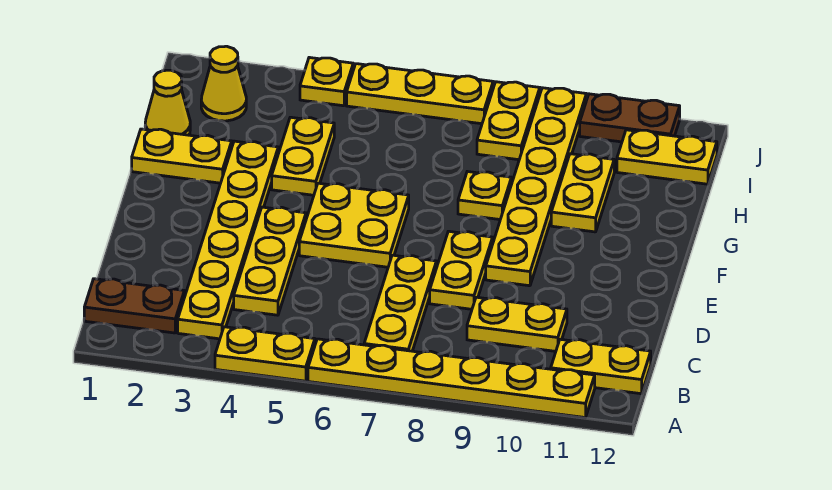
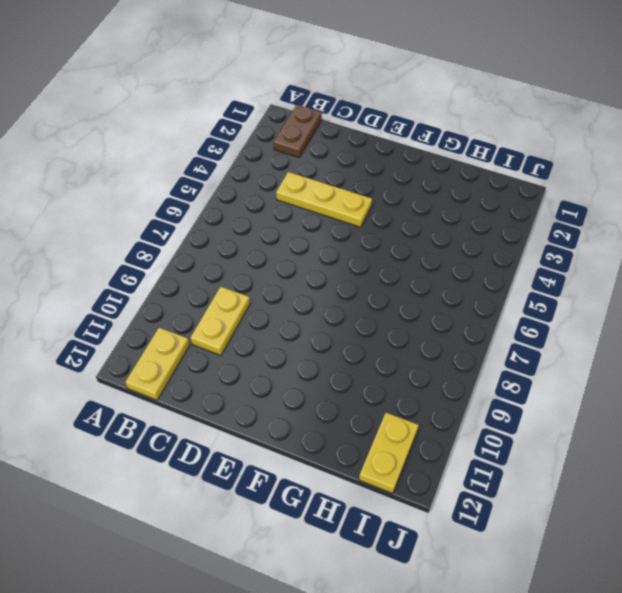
none -> yellow 1x2 plate [215,327,315,381]
none -> yellow 1x6 plate [308,339,595,417]
none -> yellow 1x6 plate [178,141,278,339]

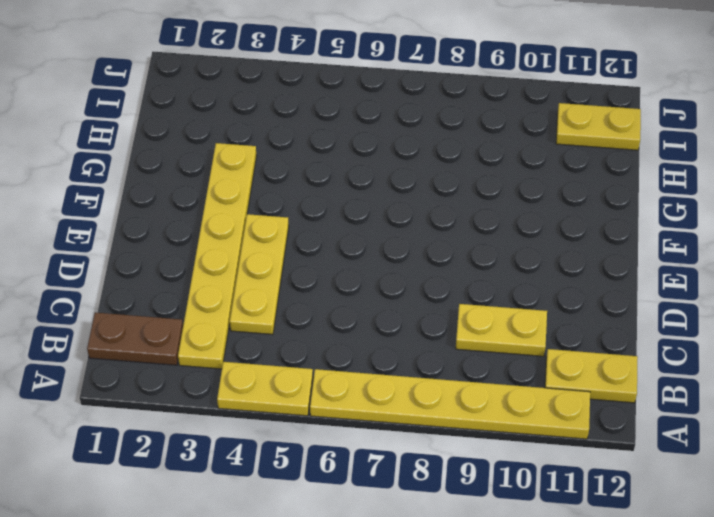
none -> yellow 1x3 plate [364,255,437,351]
none -> yellow 1x2 plate [430,231,493,309]
none -> yellow 2x2 plate [299,183,409,267]

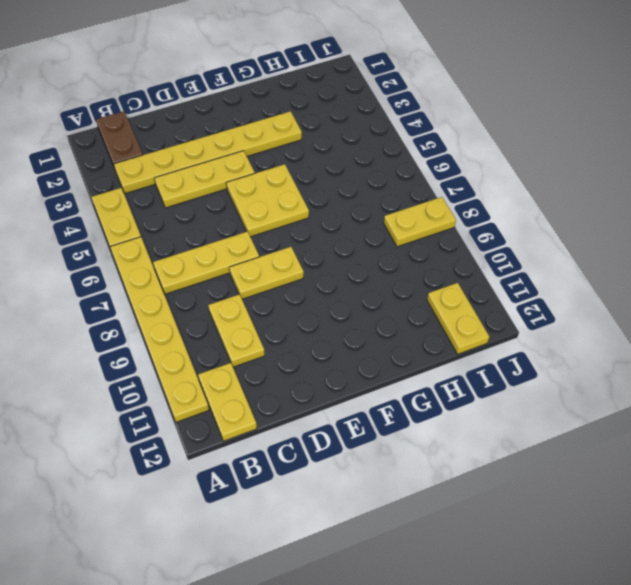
none -> yellow 1x6 plate [486,88,586,286]
none -> yellow 1x2 plate [132,129,232,183]
none -> yellow 1x2 plate [272,117,334,195]

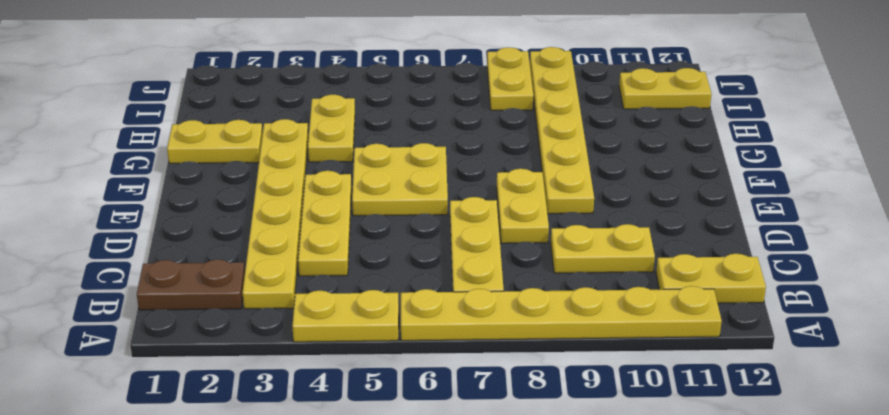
none -> yellow 1x1 plate [458,172,511,219]
none -> yellow 1x2 plate [551,154,614,232]
none -> yellow 1x1 cone [145,70,190,135]

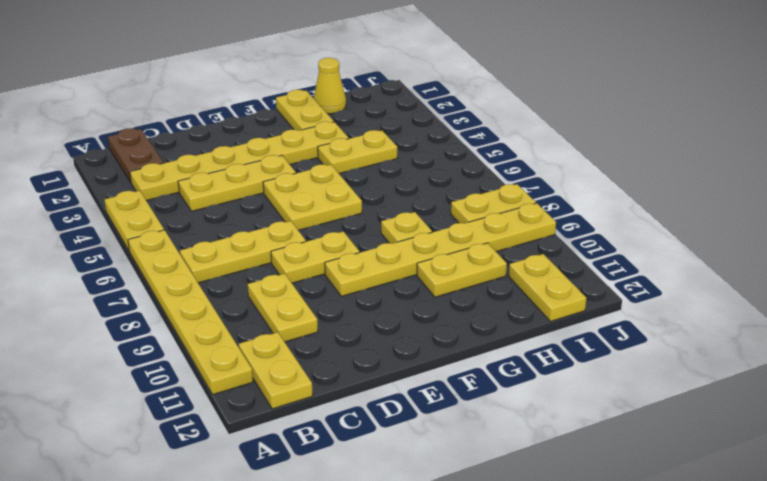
none -> yellow 1x1 cone [201,46,246,121]
none -> yellow 1x1 plate [300,57,353,106]
none -> yellow 1x3 plate [347,64,493,124]

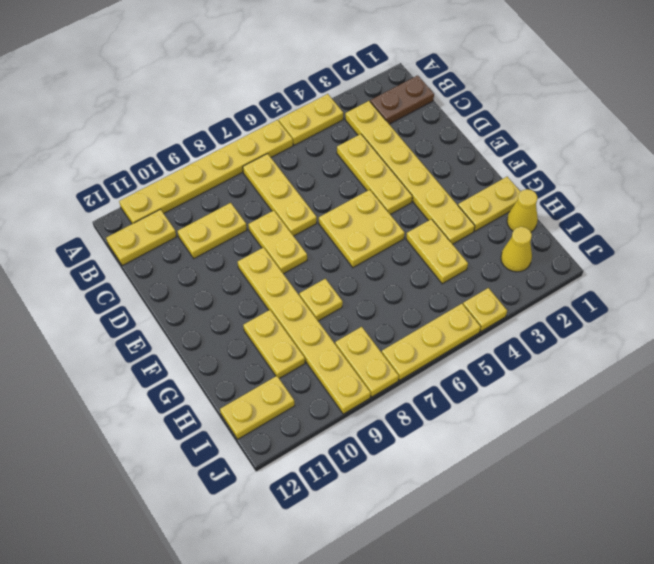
none -> brown 1x2 plate [580,94,680,142]

